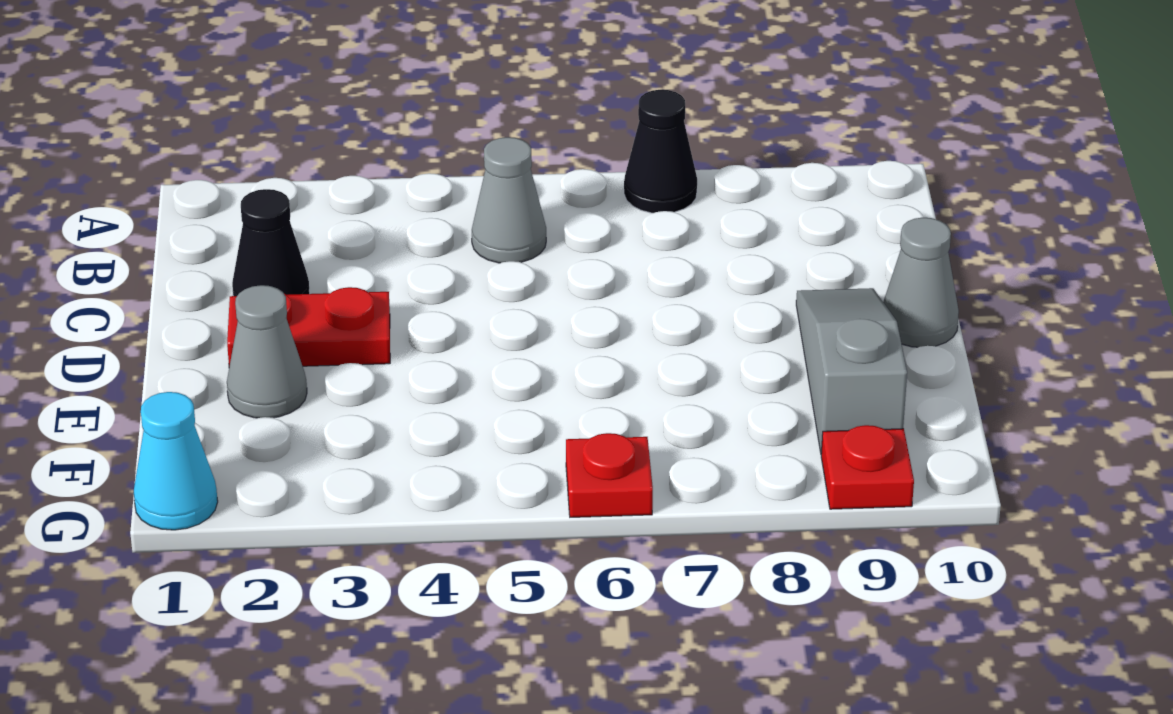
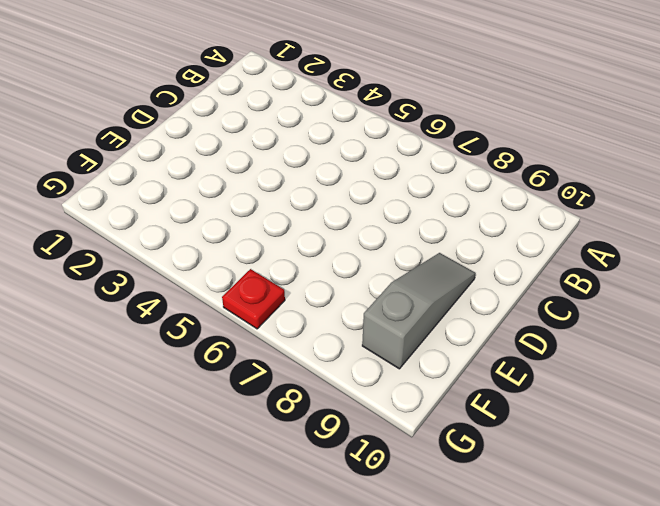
none -> black 1x1 cone [624,90,697,213]
none -> grey 1x1 cone [472,137,546,263]

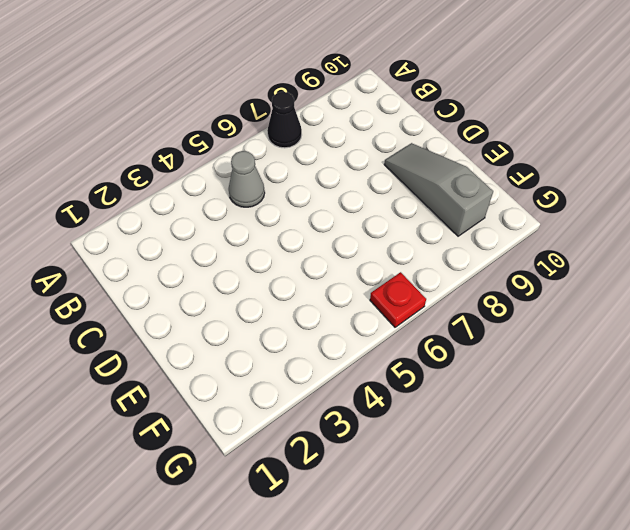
none -> black 1x1 cone [232,189,310,296]
none -> red 1x2 plate [227,287,390,366]

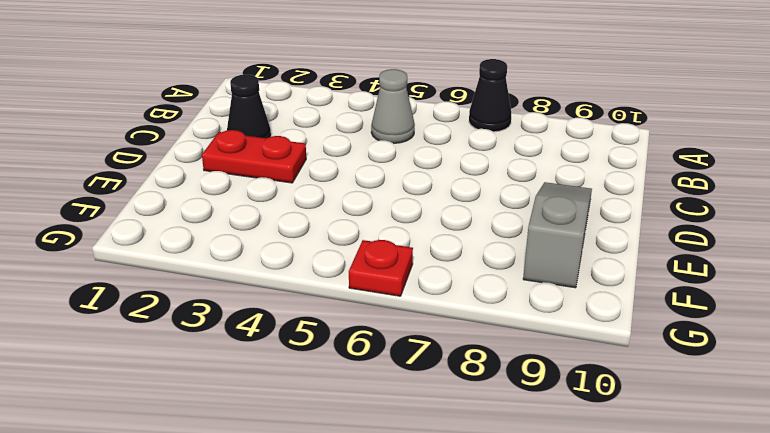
none -> grey 1x1 cone [883,218,959,347]
none -> grey 1x1 cone [227,285,307,418]

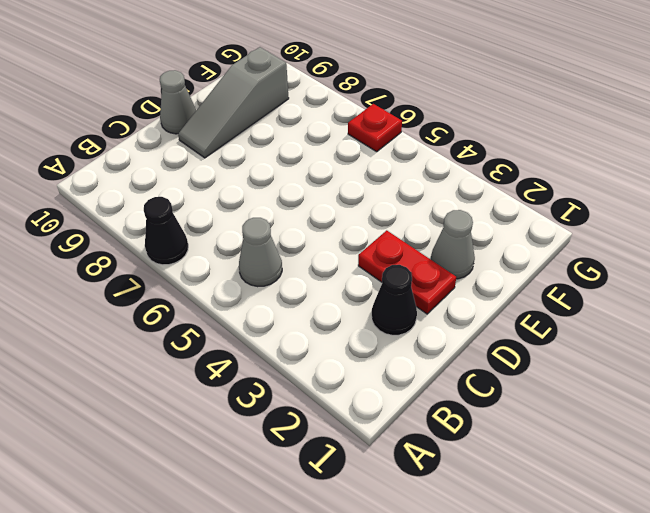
none -> cyan 1x1 cone [134,392,218,530]
none -> red 1x1 plate [821,425,914,509]

